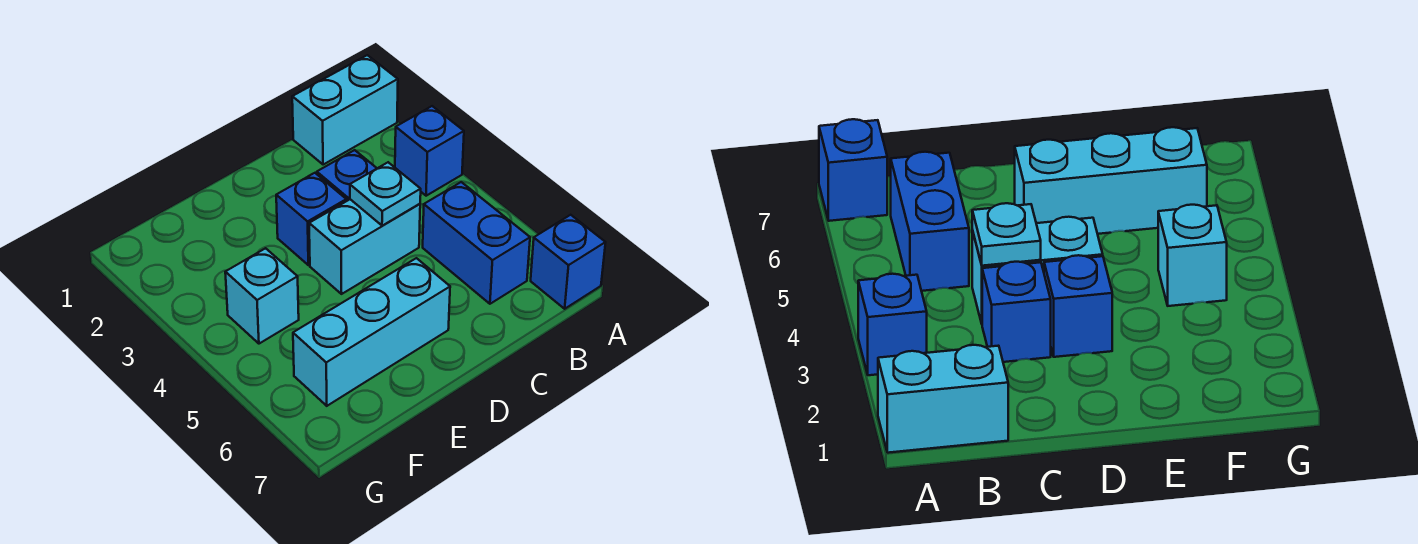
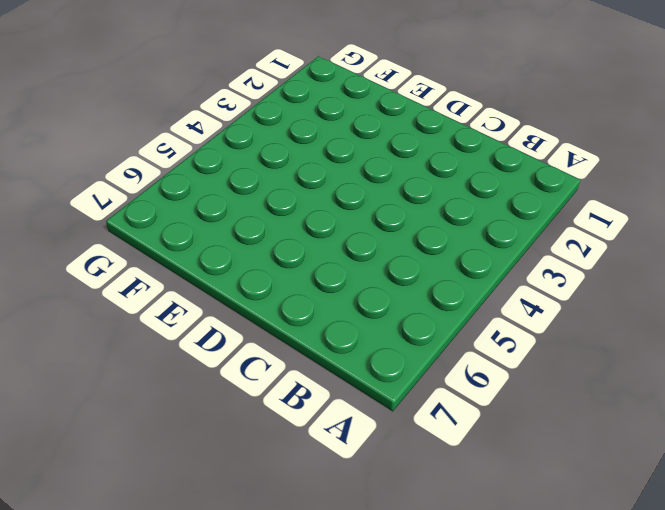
none -> cyan 1x2 brick [292,55,398,165]
none -> blue 1x1 brick [395,106,464,196]

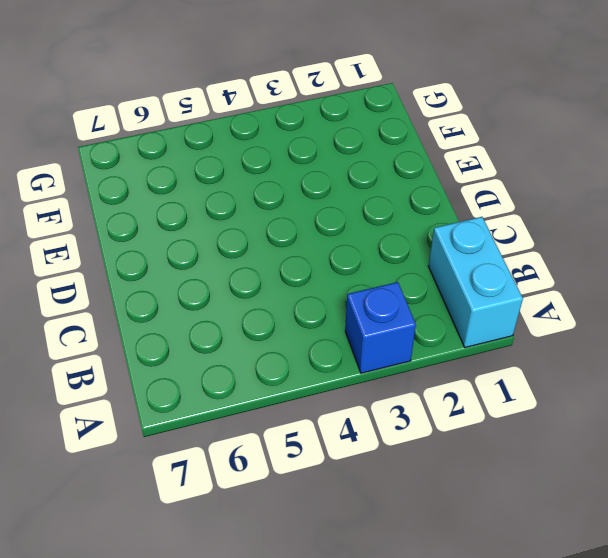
none -> blue 1x1 brick [531,215,606,309]
none -> blue 1x2 brick [423,182,530,304]

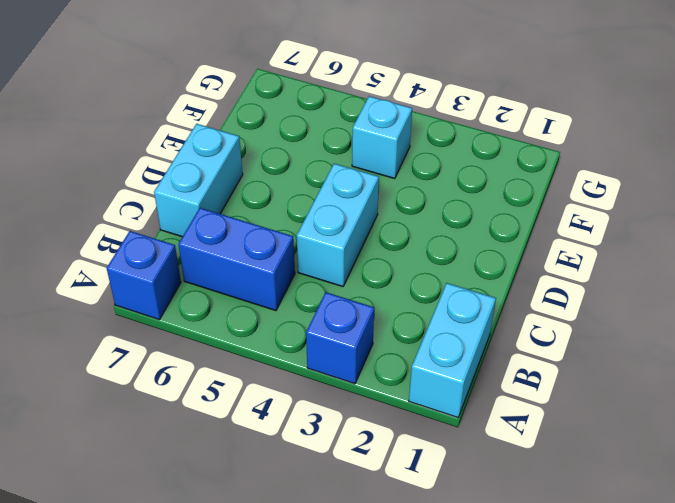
cyan 1x2 brick [154,124,243,237] -> none
none -> blue 1x1 brick [317,150,377,201]
none -> blue 1x1 brick [276,173,346,265]

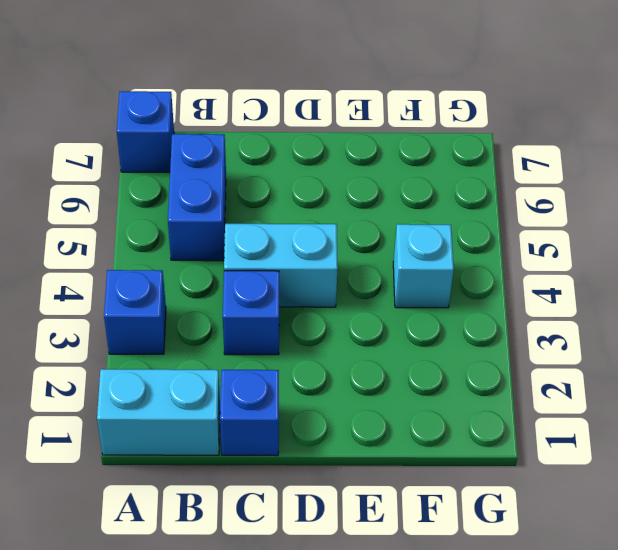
blue 1x1 brick [220,370,279,456] -> blue 1x1 brick moved to [276,173,346,265]
none -> cyan 1x3 brick [293,258,450,406]
none -> cyan 1x1 plate [350,162,421,226]

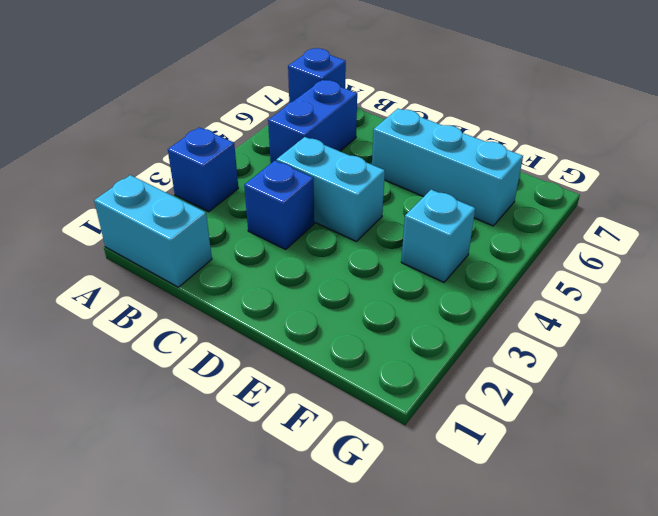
none -> blue 1x1 brick [276,173,346,265]
none -> cyan 1x1 plate [350,162,421,226]

